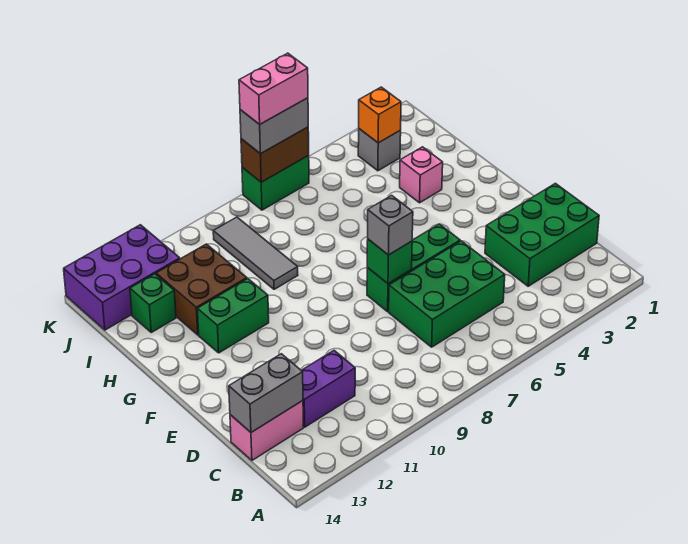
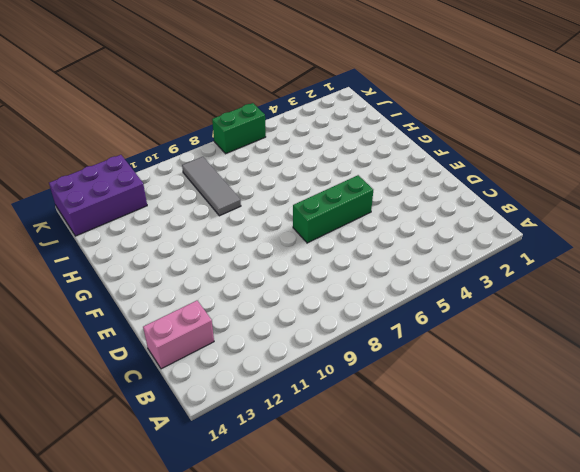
none -> green 2x3 brick [485,183,599,286]
none -> green 2x3 brick [389,241,505,347]
none -> purple 1x2 brick [301,351,355,427]

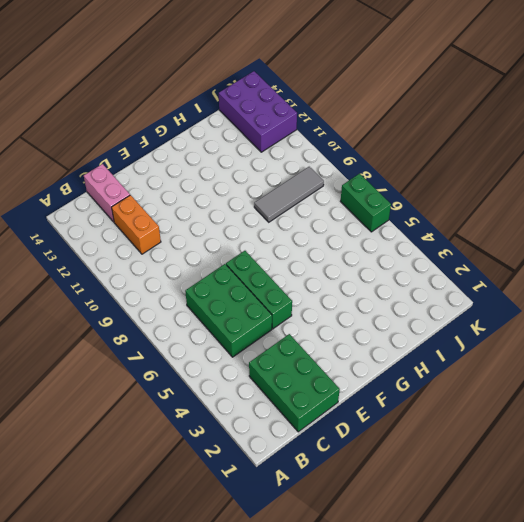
orange 1x2 brick [112,195,161,254] -> purple 1x2 brick [301,351,355,427]
none -> green 1x2 brick [197,279,269,353]
none -> pink 1x1 brick [400,147,443,203]
none -> brown 2x2 brick [156,244,247,335]

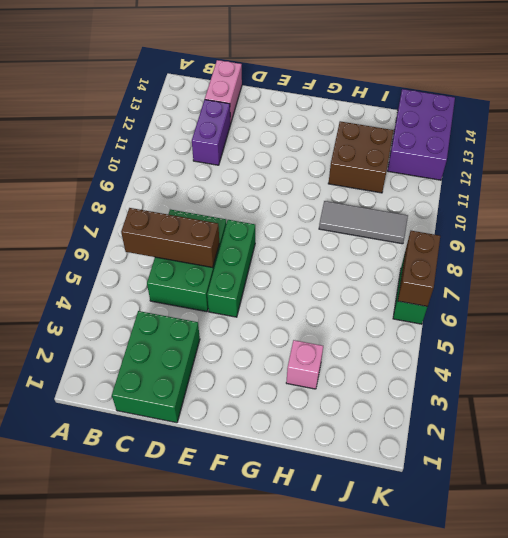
brown 1x3 brick [121,208,219,268] -> none
none -> green 1x2 brick [197,279,269,353]
none -> green 1x1 brick [130,274,176,332]
none -> grey 1x1 brick [358,129,401,171]

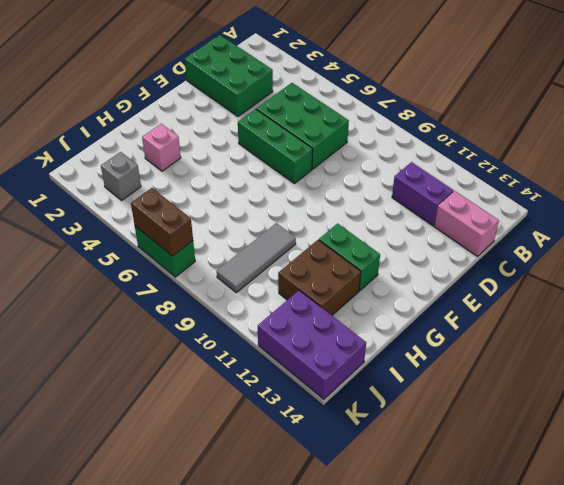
none -> green 1x1 brick [130,274,176,332]
none -> grey 1x2 brick [229,354,303,432]
none -> green 1x1 brick [367,239,412,284]

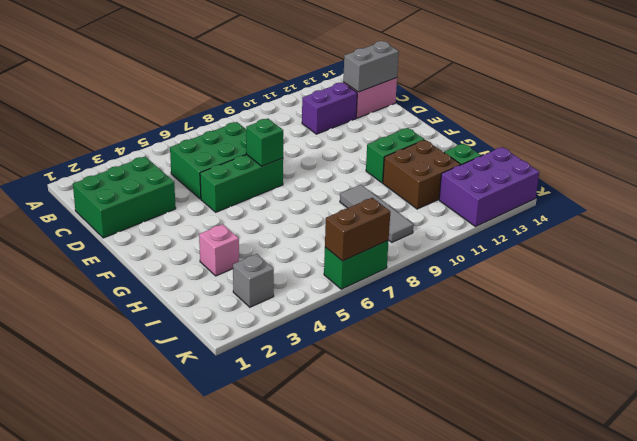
none -> orange 1x1 brick [359,87,401,143]
none -> grey 1x1 brick [368,195,413,255]
none -> grey 1x2 brick [240,98,308,154]

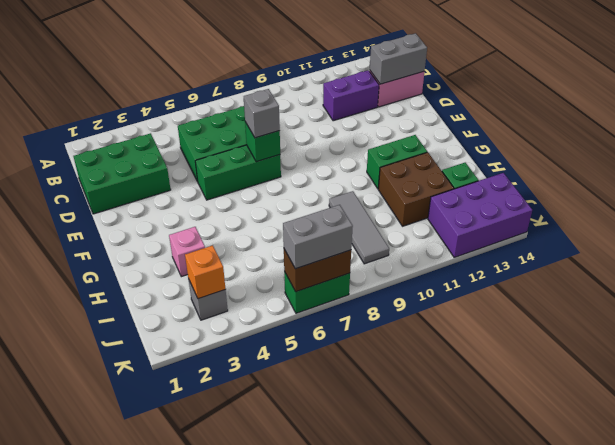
none -> pink 1x2 brick [239,53,308,124]

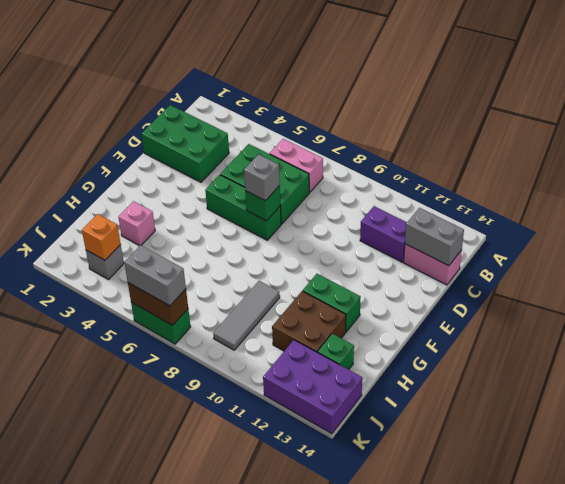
pink 1x2 brick [270,139,323,192] -> pink 1x2 brick moved to [239,53,308,124]

